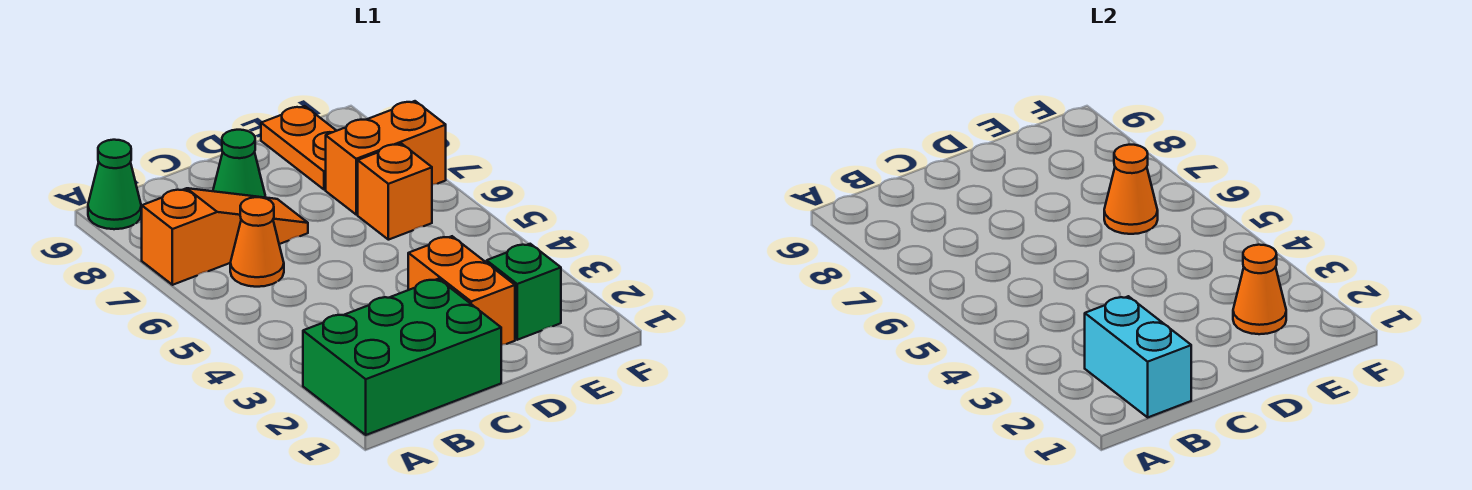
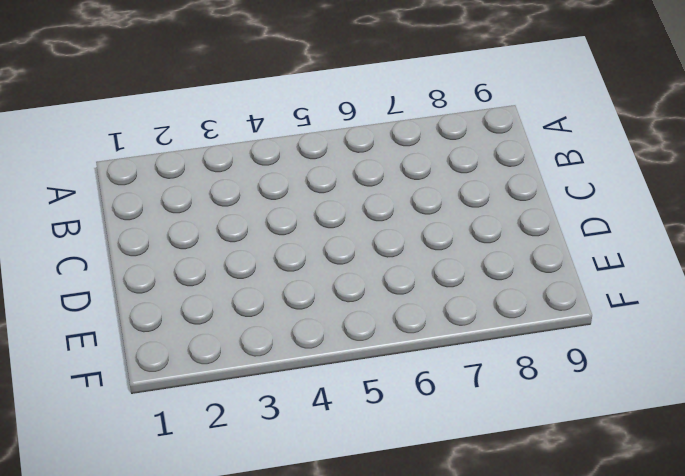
none -> green 2x3 brick [303,279,501,435]
none -> orange 1x3 slope [142,188,308,285]
none -> green 1x1 cone [88,140,141,229]

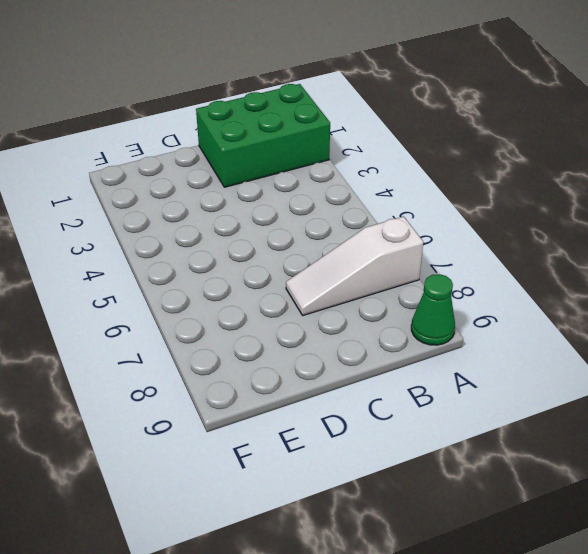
white 1x3 slope [286,217,423,315] -> orange 1x3 slope [142,188,308,285]
none -> orange 1x1 cone [230,197,284,287]
none -> green 1x1 cone [213,130,265,197]
none -> orange 1x2 brick [408,236,515,345]

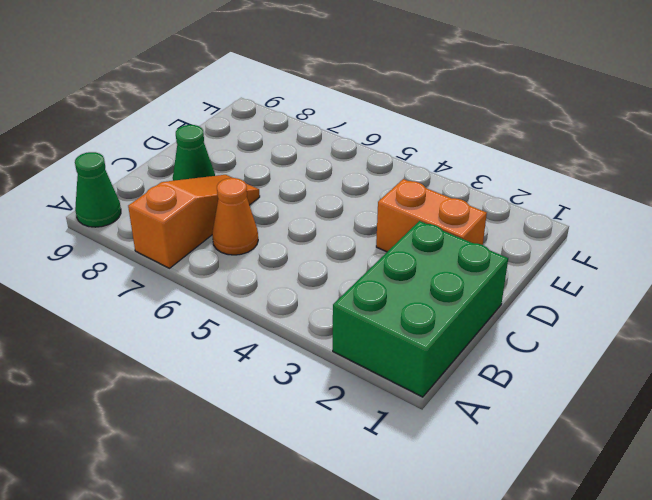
none -> green 1x1 brick [487,244,561,340]
none -> orange 1x1 brick [358,144,432,240]
none -> orange 1x2 brick [326,101,446,215]

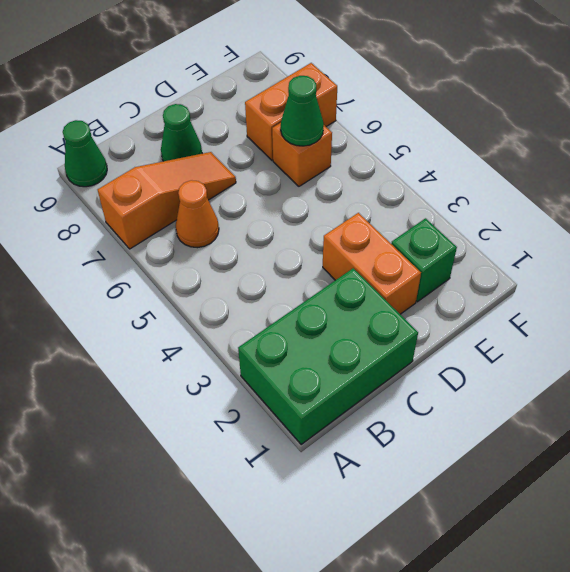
green 1x1 cone [281,76,324,146] -> orange 1x1 cone [1104,145,1158,234]
none -> orange 1x2 plate [261,106,336,190]
none -> cyan 1x2 brick [1085,296,1191,417]
none -> orange 1x1 cone [1233,245,1286,334]

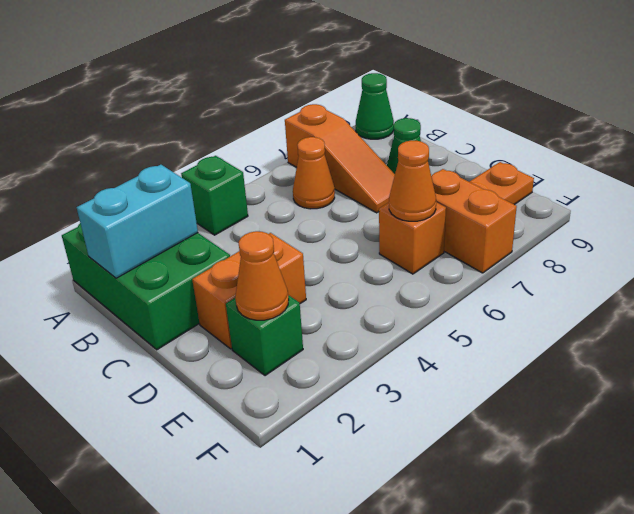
green 1x1 brick [181,156,248,235] -> none

